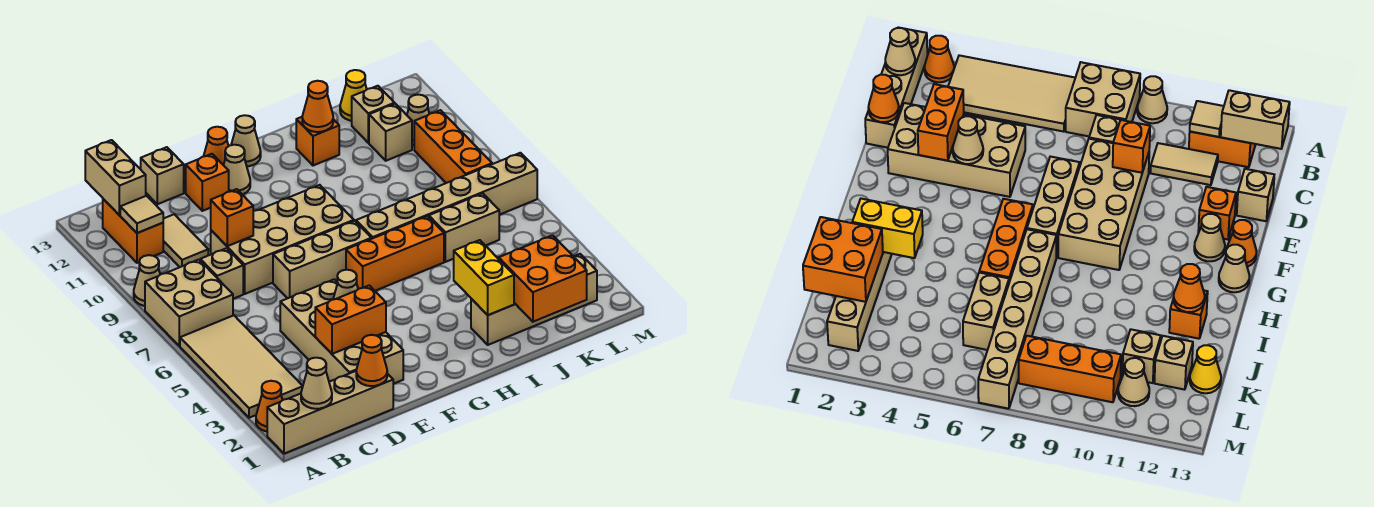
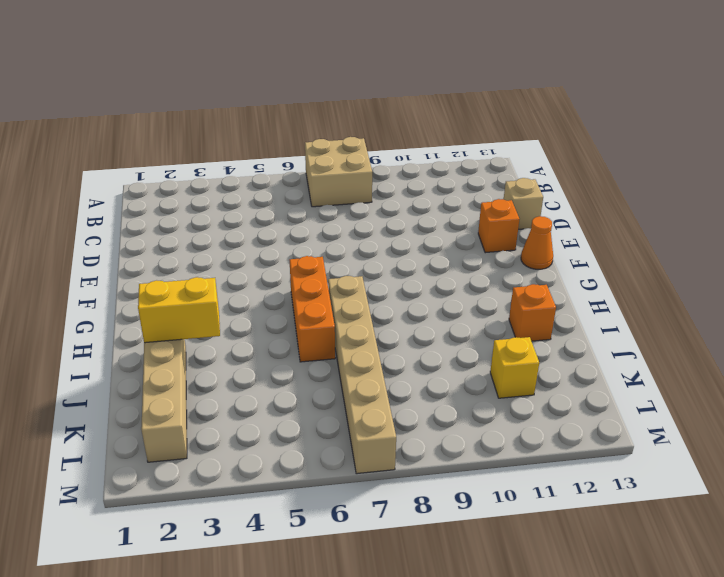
yellow 1x1 brick [490,337,539,398] -> tan 1x1 brick [369,104,412,161]
none -> tan 1x4 brick [267,371,393,454]
none -> orange 1x1 cone [256,381,282,431]
none -> tan 2x4 tile [180,315,303,418]
none -> tan 1x1 cone [134,255,160,306]

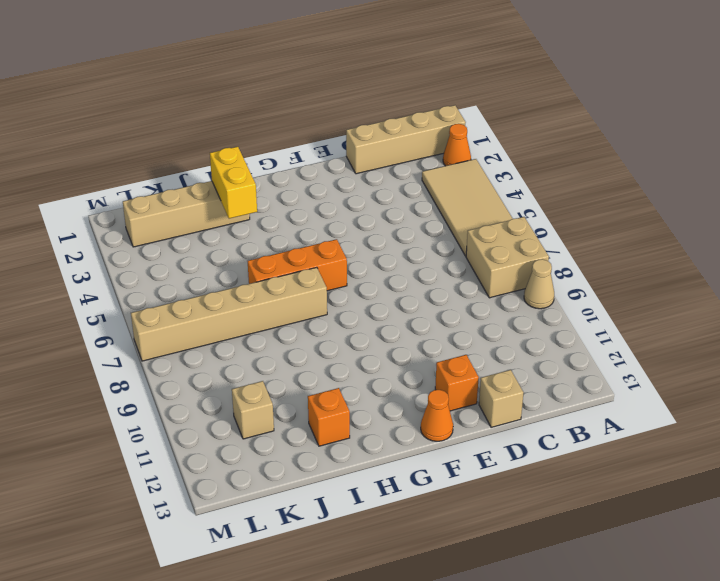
none -> orange 1x2 brick [102,199,163,263]
none -> tan 1x1 brick [200,248,243,299]
none -> tan 1x2 tile [163,214,208,267]
none -> tan 2x4 brick [280,279,403,384]

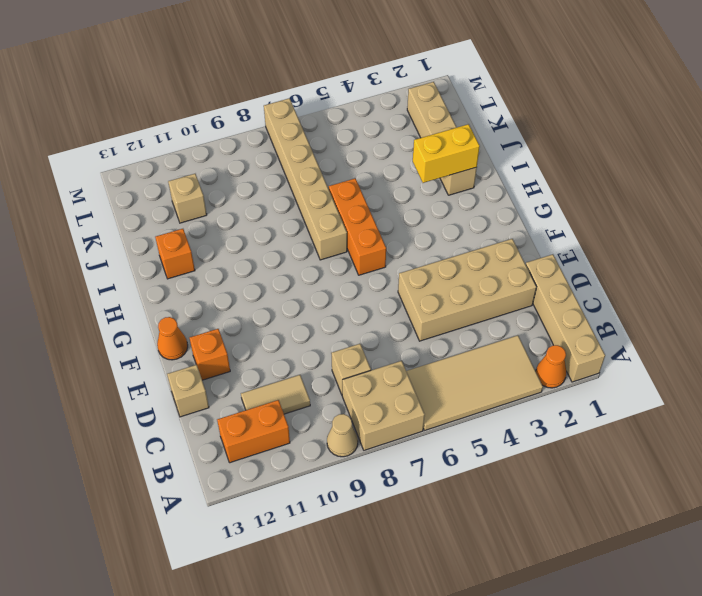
none -> tan 2x4 brick [211,185,354,294]
none -> tan 1x3 brick [273,221,371,298]
none -> tan 1x1 cone [224,145,250,195]
none -> tan 1x1 cone [231,115,261,166]

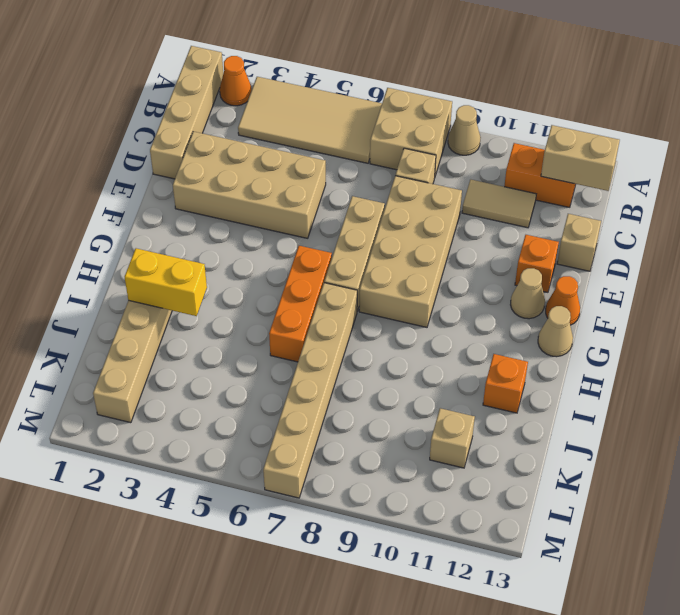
none -> tan 1x2 brick [429,193,499,262]
none -> tan 1x1 brick [352,86,395,143]
none -> yellow 1x1 cone [340,70,367,121]
none -> orange 1x3 brick [414,110,492,183]

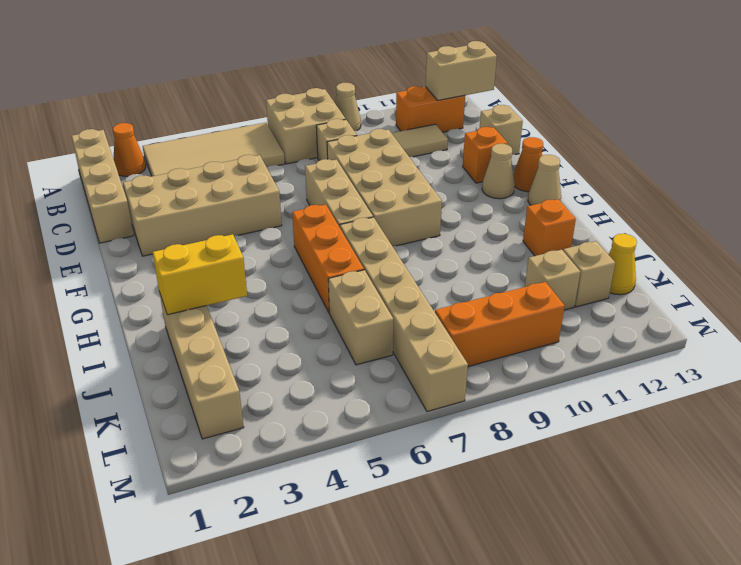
none -> tan 1x1 cone [407,95,429,145]
none -> tan 1x1 cone [301,358,332,409]
none -> tan 1x1 tile [120,196,163,233]
none -> orange 1x1 cone [356,335,387,386]

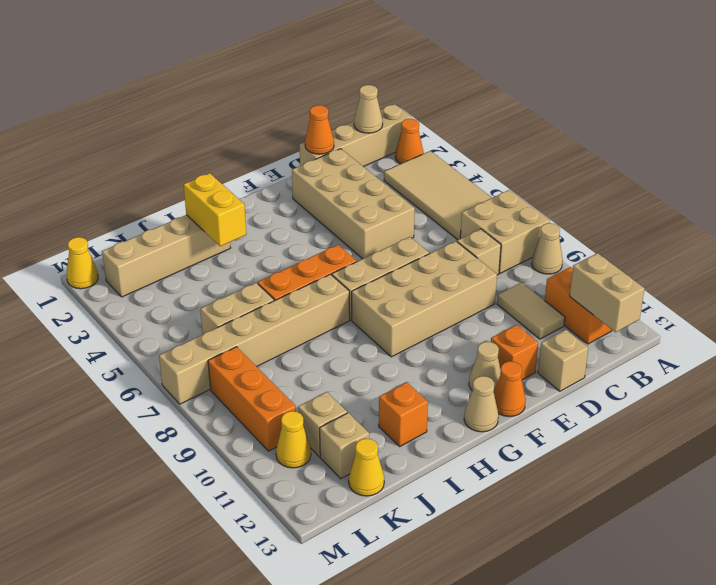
yellow 1x1 cone [276,411,311,468] -> tan 1x1 cone [407,95,429,145]
yellow 1x1 cone [67,237,98,289] -> none
none -> tan 1x1 tile [120,196,163,233]
none -> orange 1x2 brick [315,285,386,354]
none -> orange 1x1 brick [211,189,253,246]
none -> tan 1x1 cone [333,270,358,300]

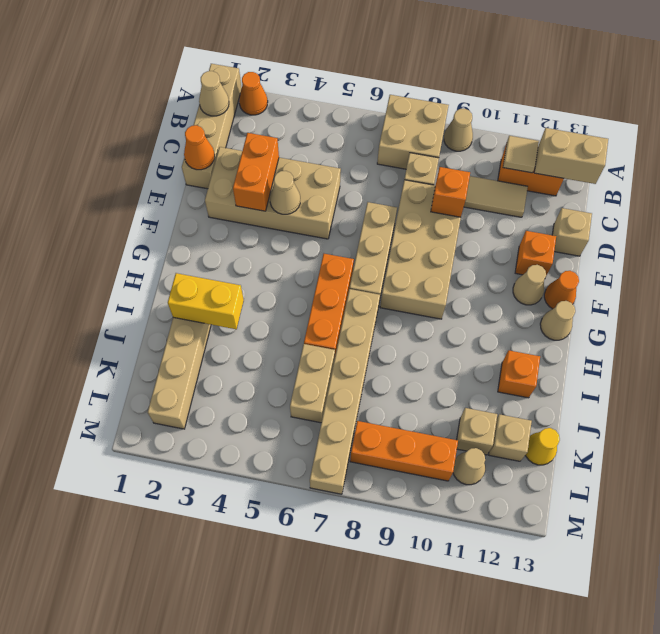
none -> tan 2x4 tile [180,315,303,418]
none -> orange 1x1 cone [302,81,333,132]
none -> orange 2x2 brick [499,235,587,322]

